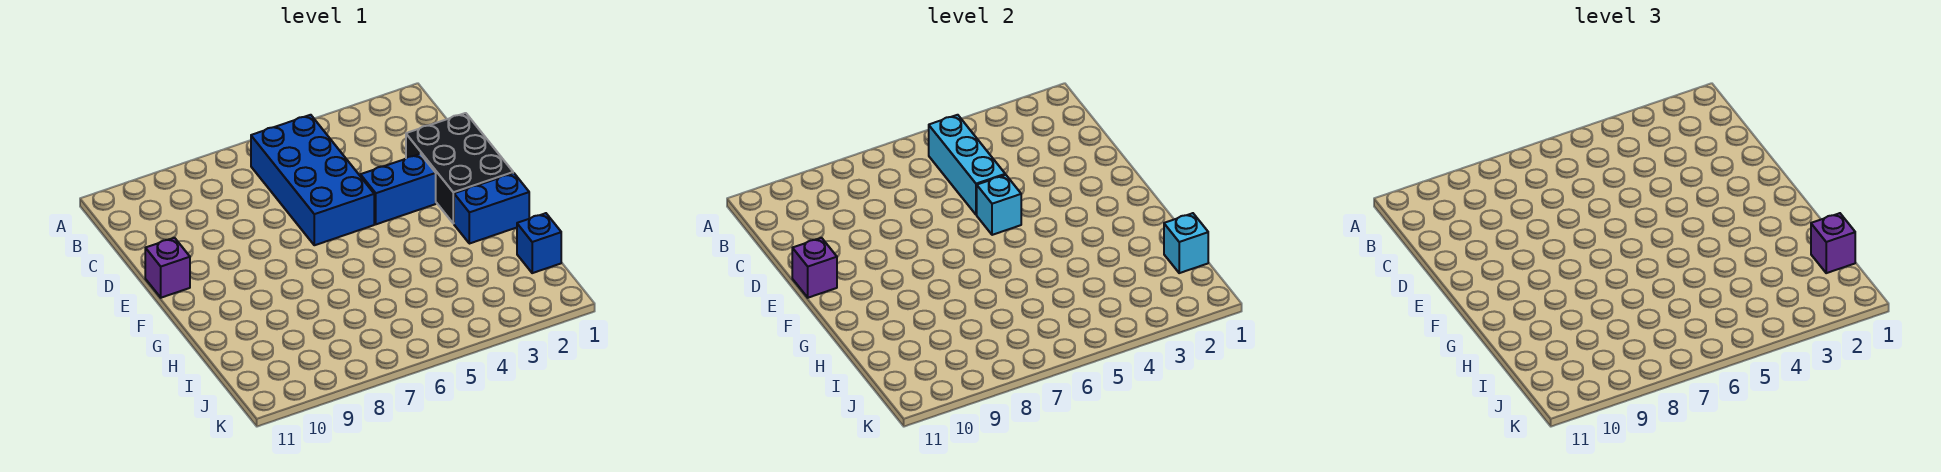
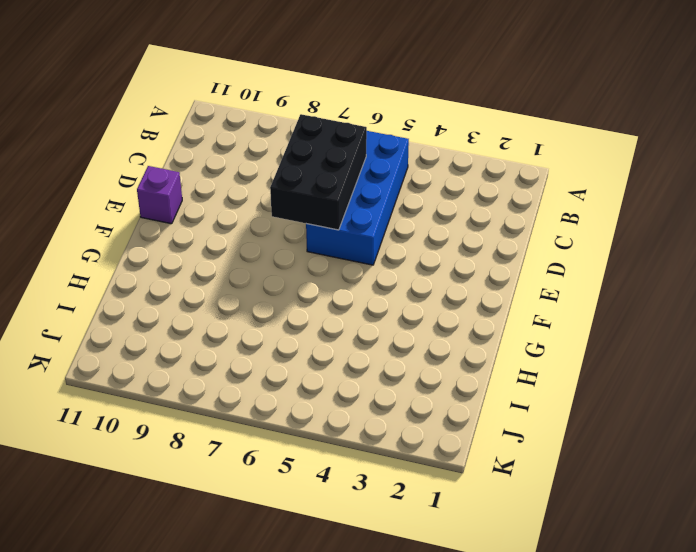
black 2x3 brick [270,114,367,230] -> black 2x3 brick moved to [406,113,513,223]
none -> blue 1x2 brick [360,154,436,224]
none -> blue 1x2 brick [454,173,529,244]

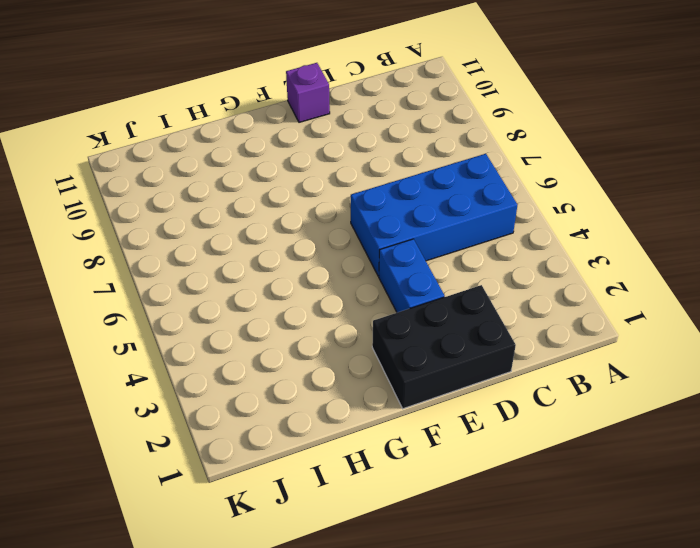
none -> blue 1x2 brick [454,173,529,244]
none -> blue 1x1 brick [517,213,561,273]

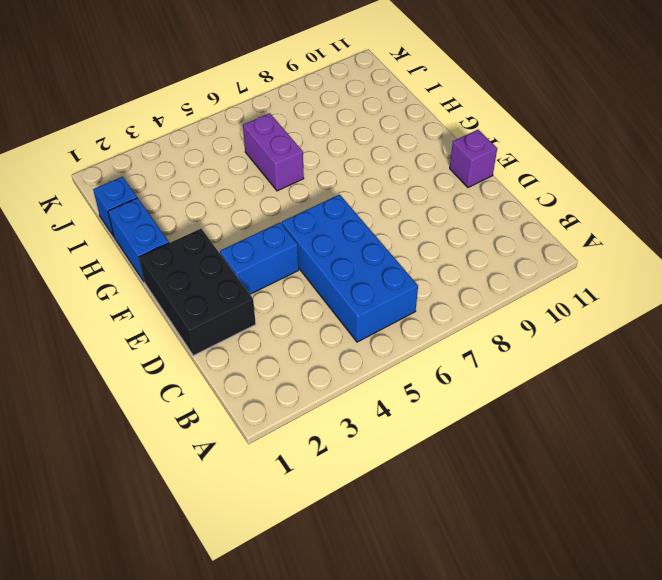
blue 1x2 brick [108,198,169,281] -> blue 1x2 brick turned to [454,173,529,244]
purple 1x2 brick [243,113,304,191] -> none
none -> cyan 1x3 brick [929,115,1005,215]
none -> cyan 1x1 brick [977,175,1021,235]

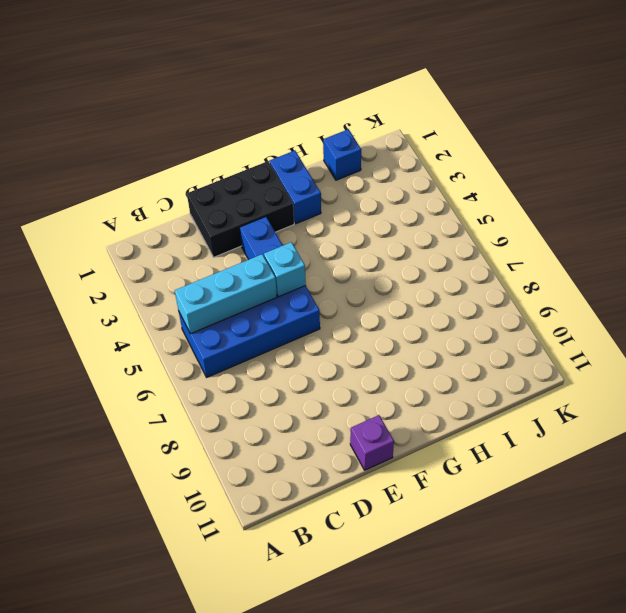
none -> purple 1x1 brick [792,238,837,298]
none -> cyan 1x1 brick [1164,213,1208,273]

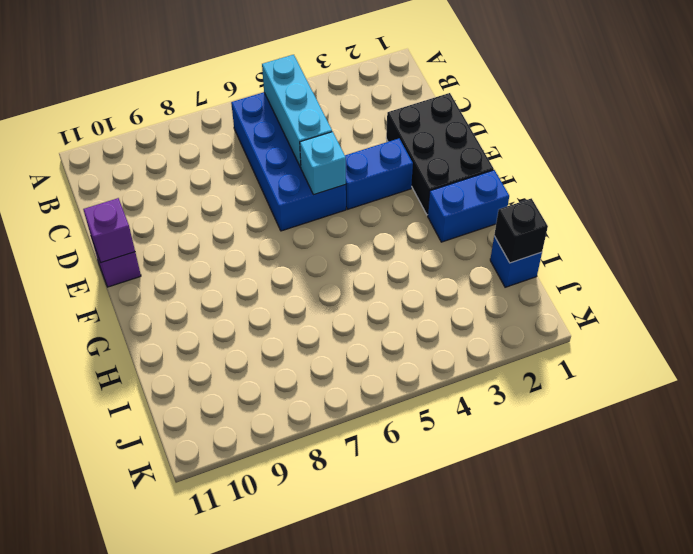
black 1x1 brick [494,198,548,263] -> cyan 1x1 brick [1164,213,1208,273]
none -> purple 1x1 brick [1811,213,1855,273]

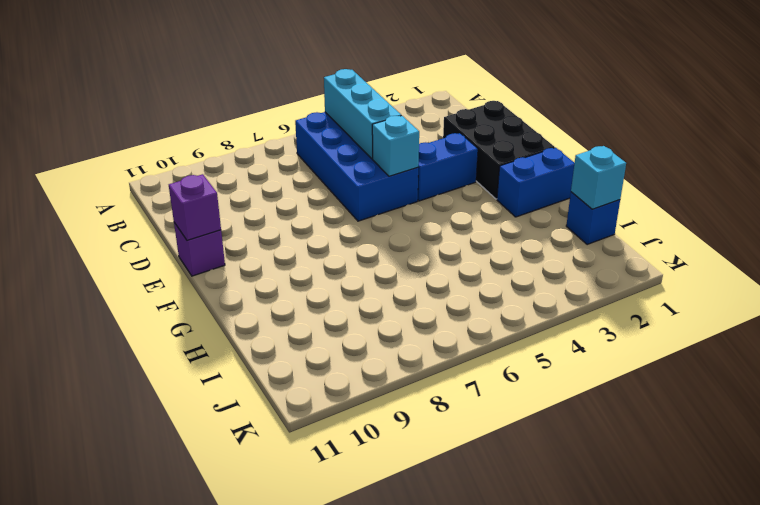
none -> purple 1x1 brick [1811,213,1855,273]

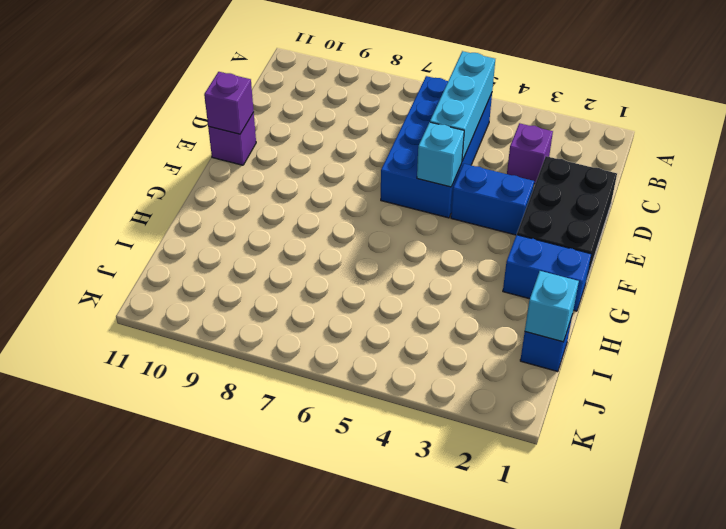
purple 1x1 brick [507,123,553,184] -> purple 1x1 brick moved to [1811,213,1855,273]

